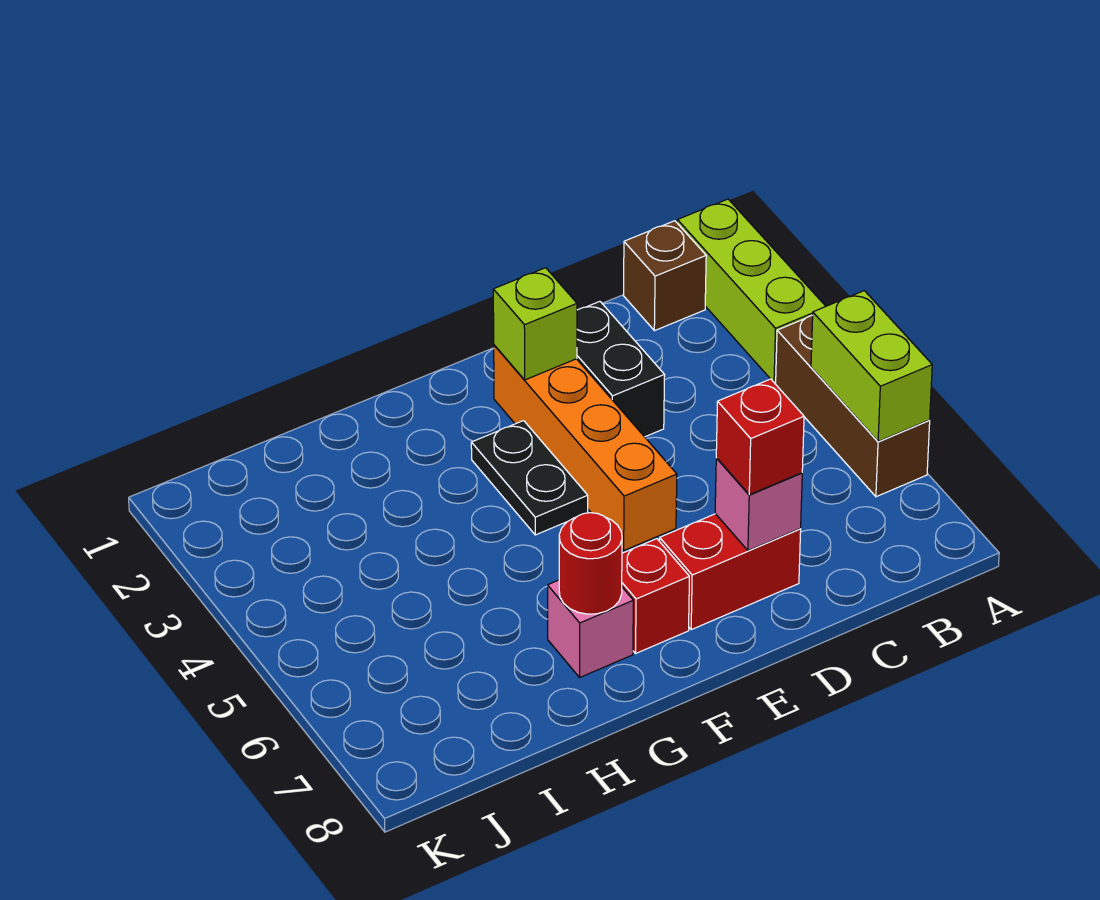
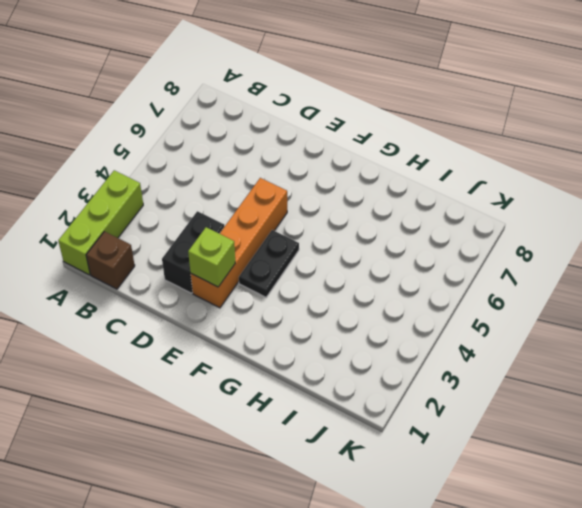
none -> brown 1x3 brick [776,315,930,497]
none -> red 1x2 brick [660,514,801,630]
none -> red 1x1 brick [622,539,689,653]

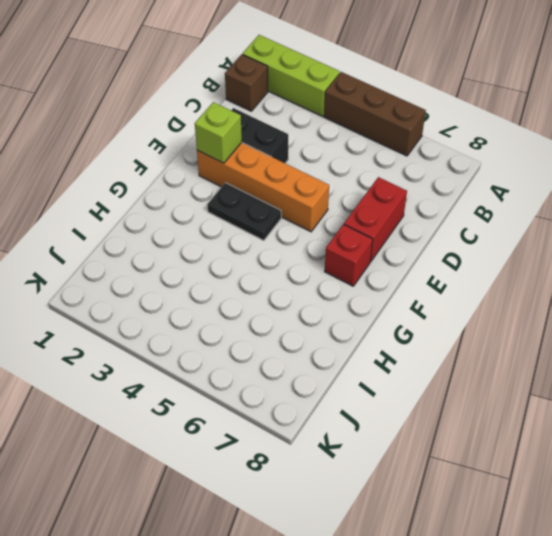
none -> pink 1x1 brick [548,580,633,677]
none -> lime 1x2 brick [811,291,932,442]
none -> pink 1x1 brick [715,458,802,551]

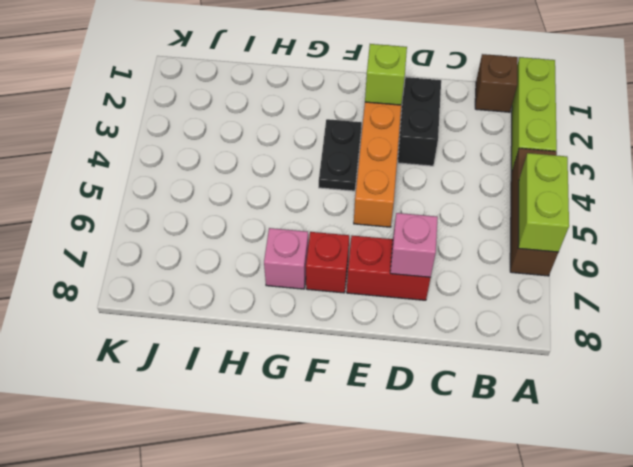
none -> red 1x1 round brick [559,513,622,614]
none -> red 1x1 brick [716,379,804,495]

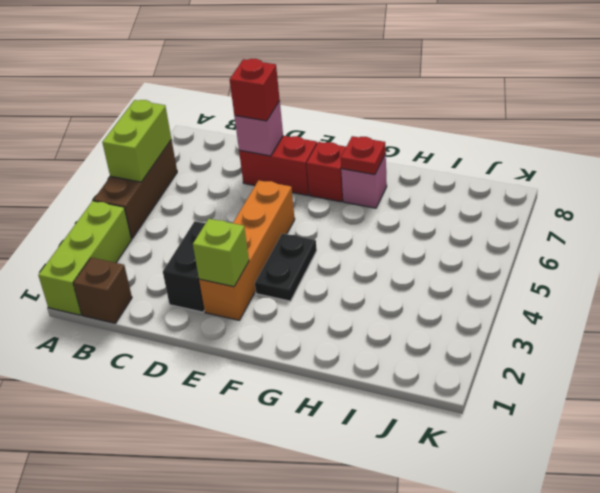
red 1x1 plate [341,136,386,175] -> red 1x1 round brick [559,513,622,614]

